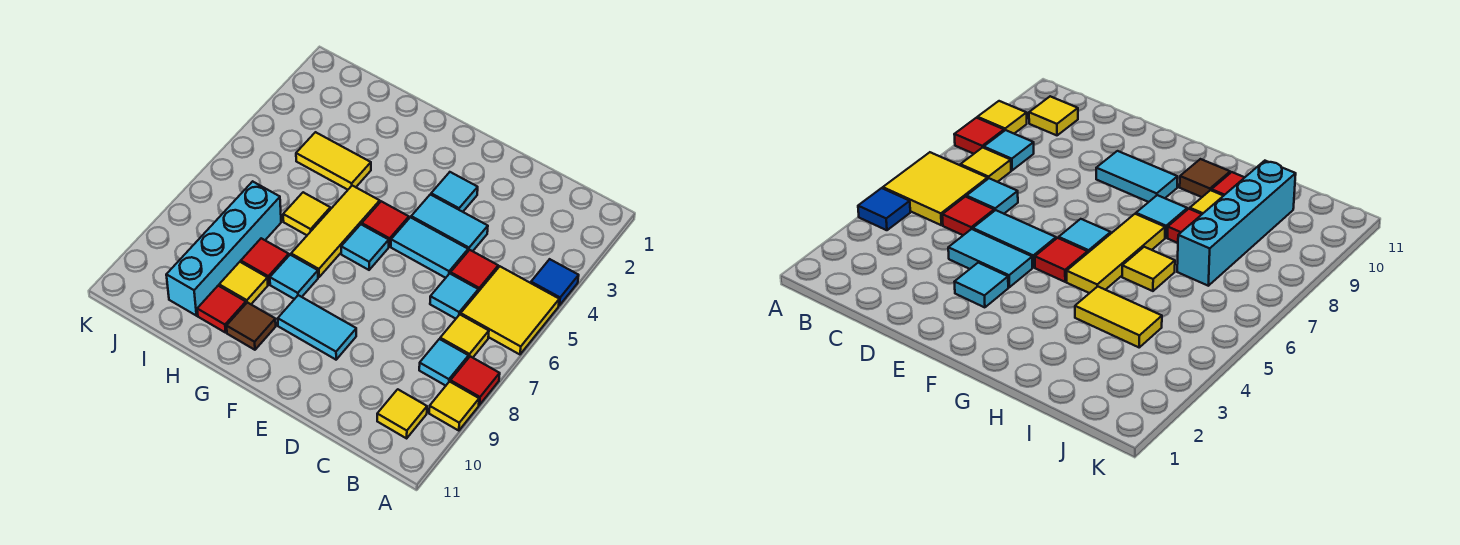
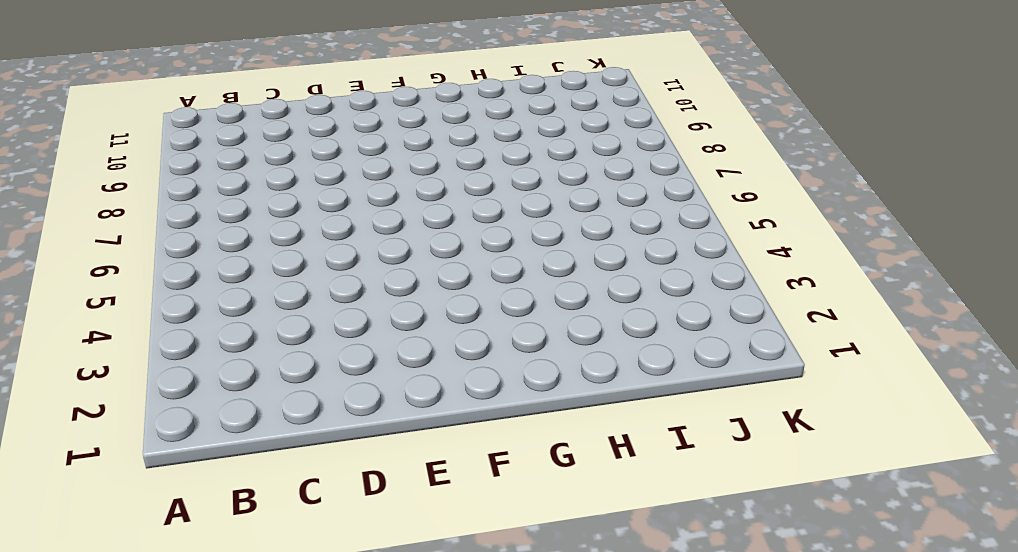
none -> blue 1x1 tile [531,259,579,305]
none -> yellow 2x2 tile [461,267,559,354]
none -> red 1x1 tile [450,356,500,405]

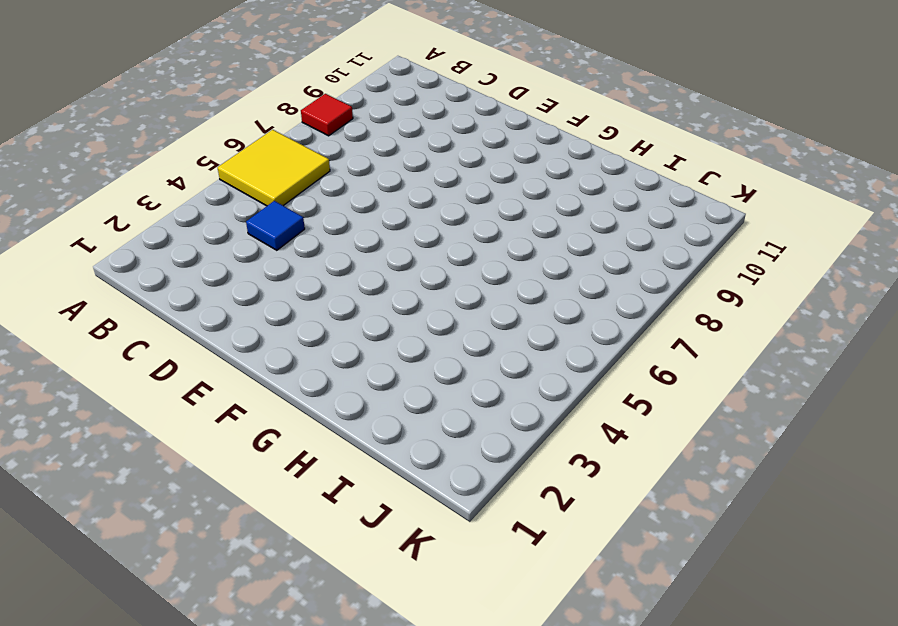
blue 1x1 tile [246,201,305,250] -> blue 1x1 tile moved to [531,259,579,305]
none -> yellow 1x1 tile [429,382,479,431]
none -> yellow 1x1 tile [440,315,489,358]
none -> cyan 1x1 tile [419,339,469,386]

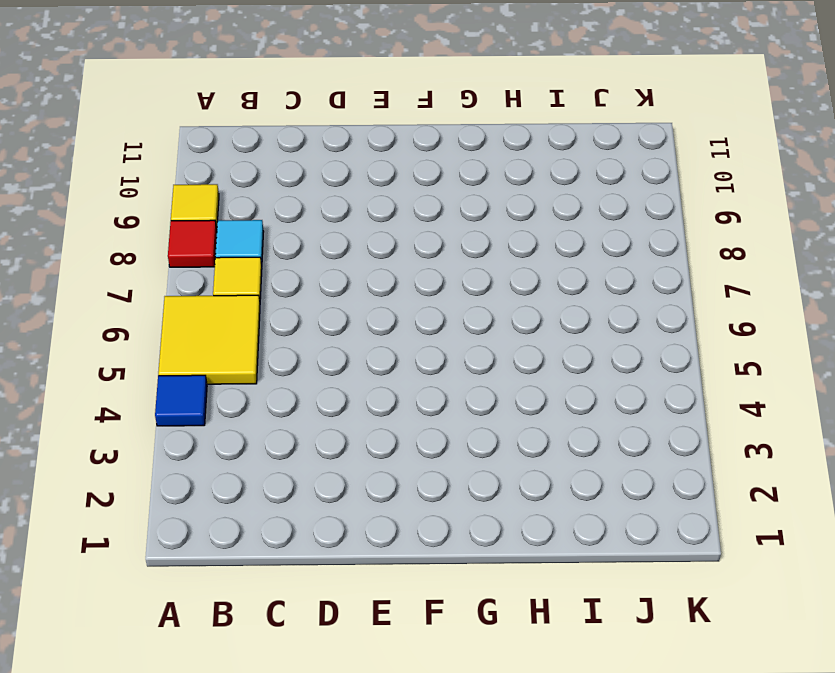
none -> yellow 1x1 tile [377,389,427,438]
none -> red 1x1 tile [451,250,498,292]
none -> cyan 1x1 tile [430,274,478,319]

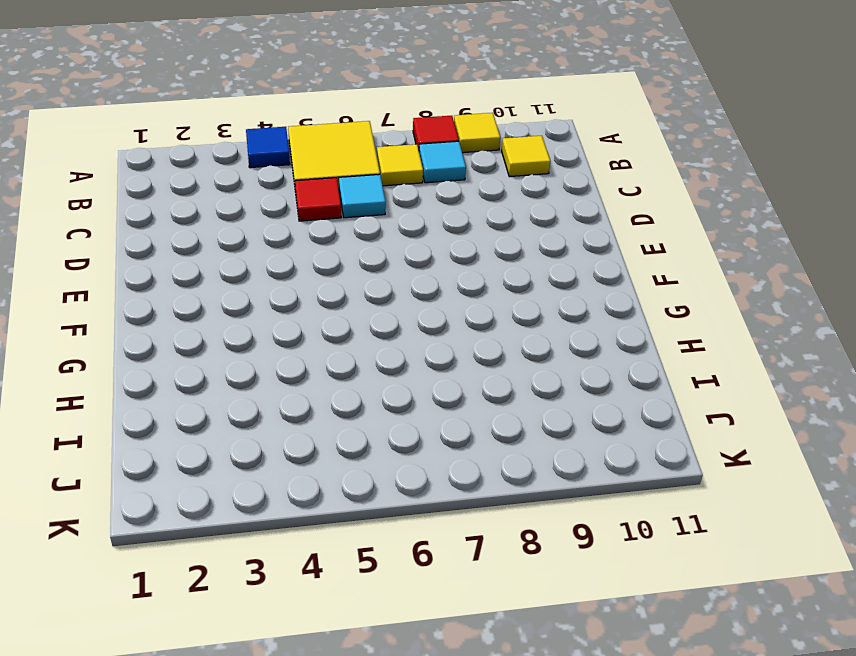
none -> cyan 1x2 tile [411,194,488,251]
none -> cyan 1x2 tile [391,217,468,278]
none -> cyan 1x1 tile [431,172,478,212]

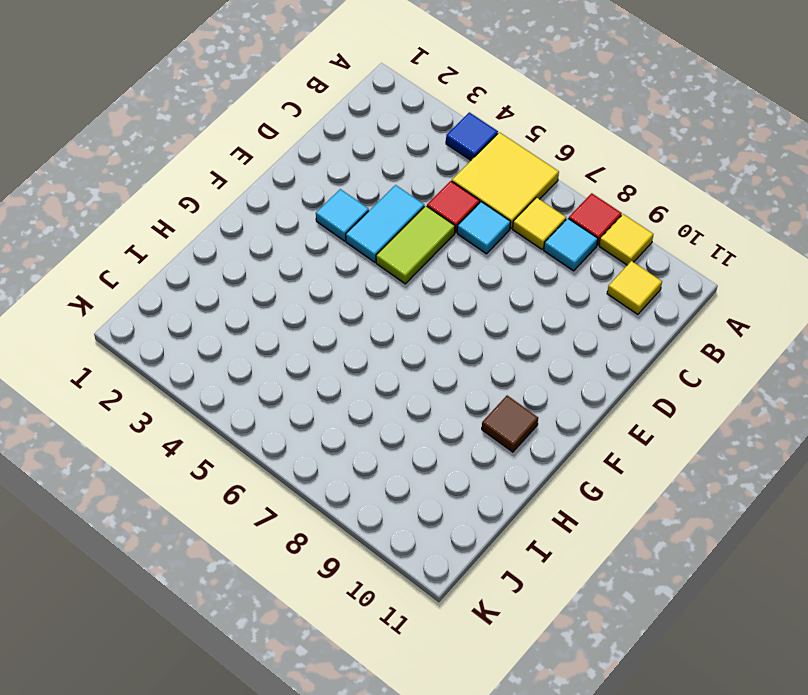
lime 1x2 tile [376,206,455,284] -> cyan 1x2 tile [391,217,468,278]
none -> cyan 1x2 tile [278,295,356,360]
none -> red 1x1 tile [362,201,409,247]
none -> cyan 1x1 tile [341,224,389,270]

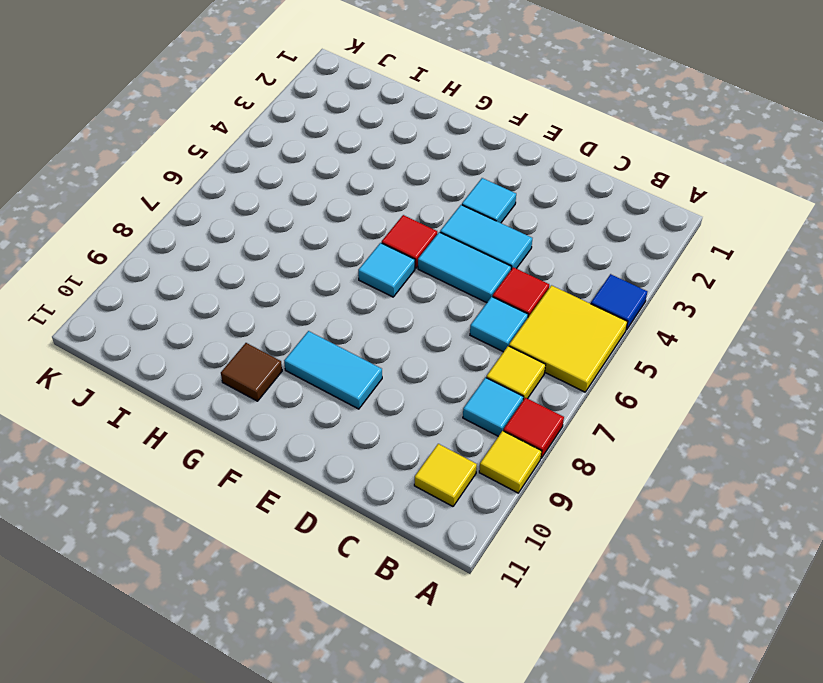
none -> yellow 1x3 tile [291,186,380,277]
none -> cyan 1x1 tile [270,255,318,299]
none -> yellow 1x2 tile [296,132,371,190]

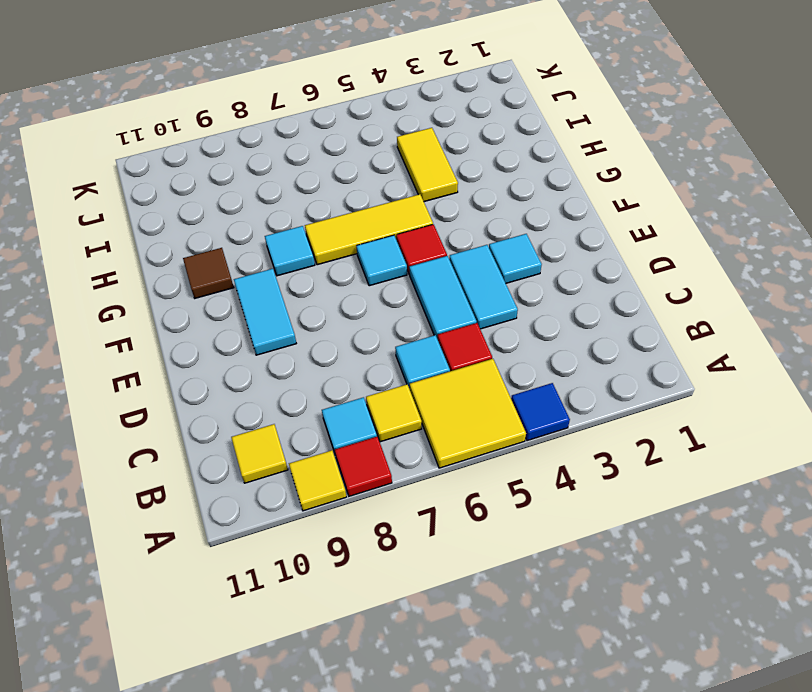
none -> yellow 1x1 tile [283,192,330,235]
none -> red 1x1 tile [241,238,289,284]
none -> yellow 1x1 tile [219,262,268,304]

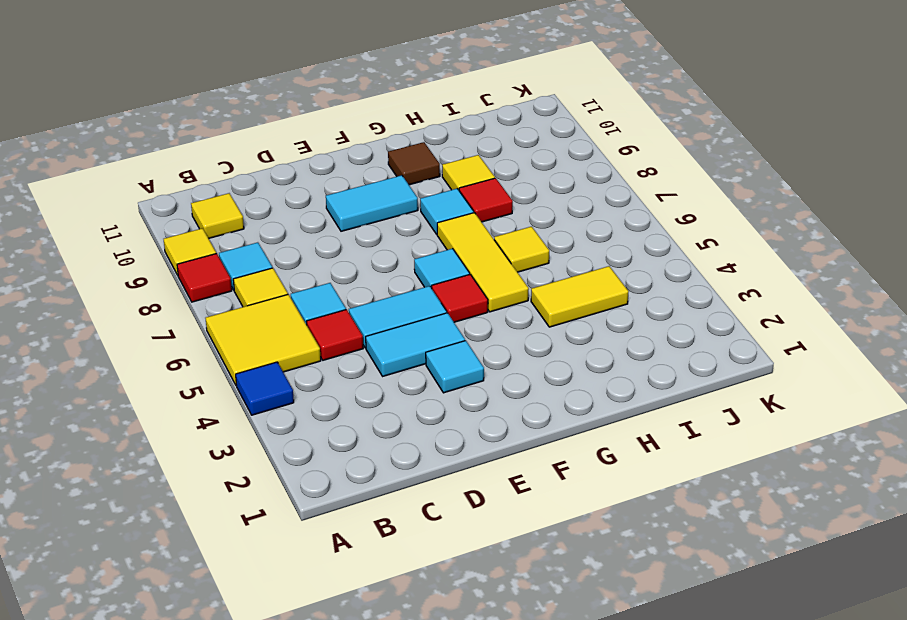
none -> red 1x1 tile [197,286,246,333]
none -> cyan 1x4 brick [166,181,281,316]

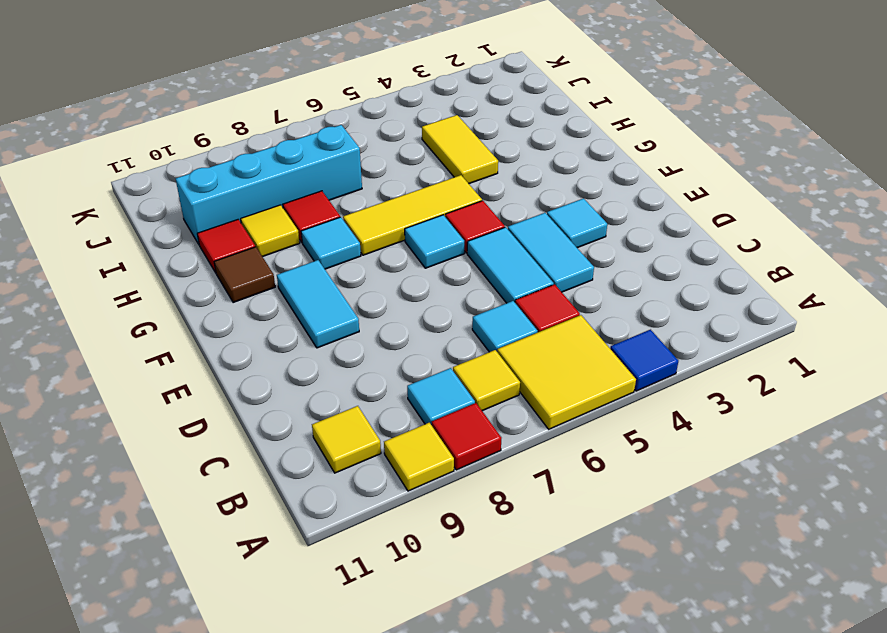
none -> yellow 1x1 tile [283,192,330,235]

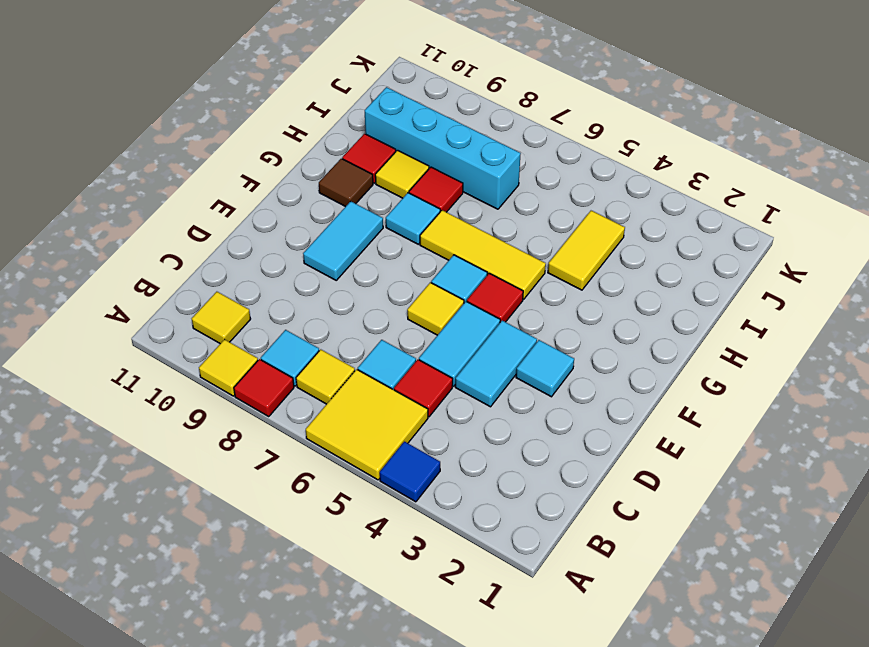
yellow 1x1 tile [407,282,464,335] -> yellow 1x1 tile moved to [283,192,330,235]

